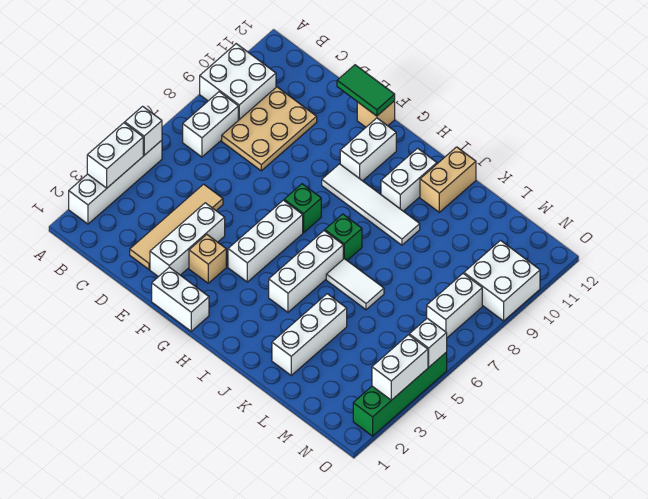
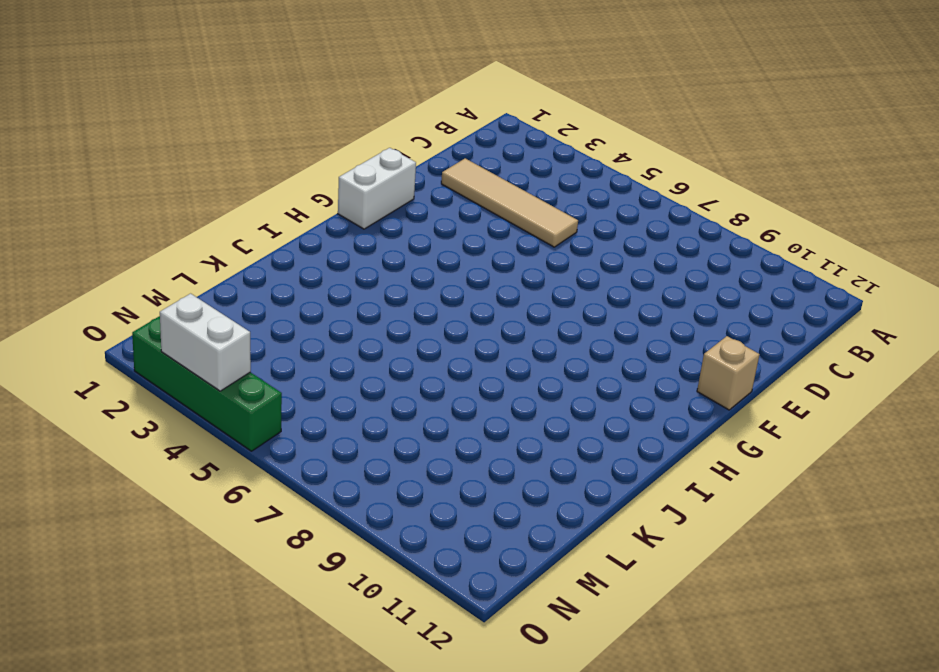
none -> white 1x4 brick [69,140,162,224]
none -> white 2x2 brick [200,44,276,120]
none -> white 1x2 brick [183,92,238,157]

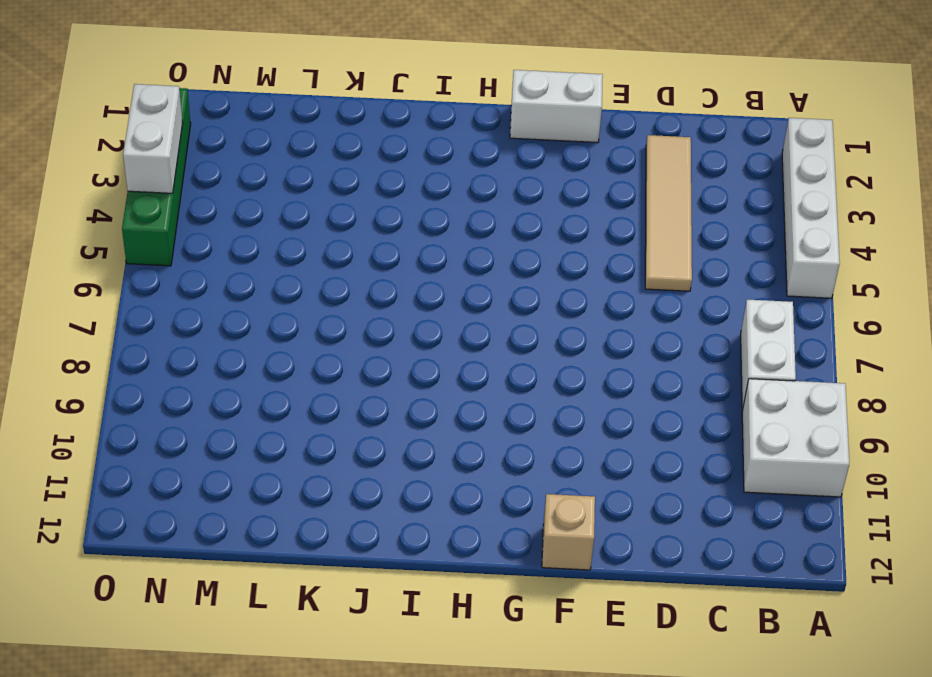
none -> tan 2x3 plate [222,87,317,171]
none -> white 1x3 brick [150,203,225,277]
none -> tan 1x1 brick [189,235,226,283]

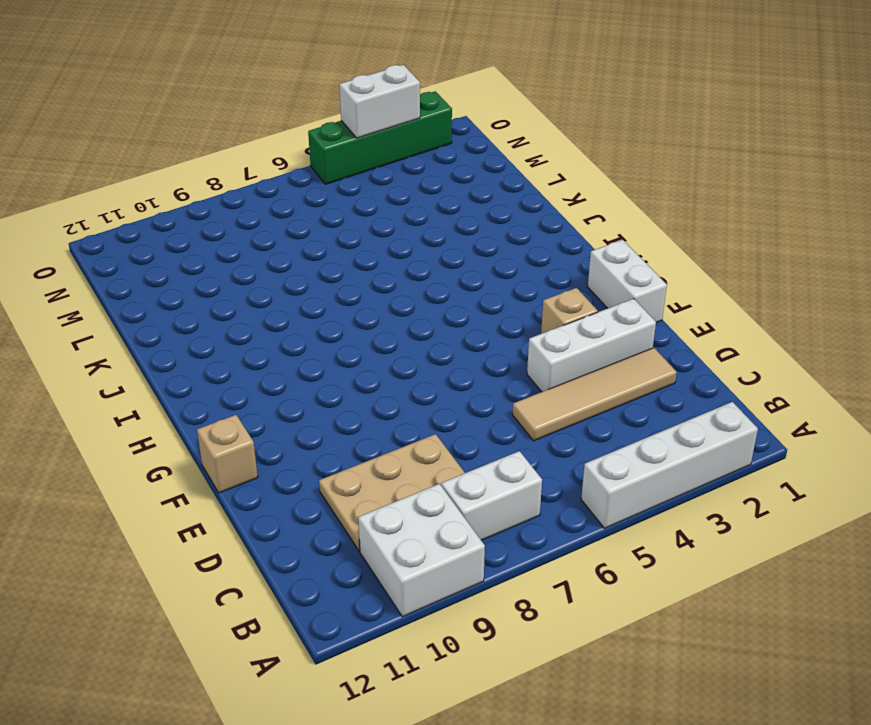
none -> white 1x3 brick [228,200,303,282]
none -> green 1x1 brick [284,184,321,233]
none -> white 1x4 tile [322,164,420,245]

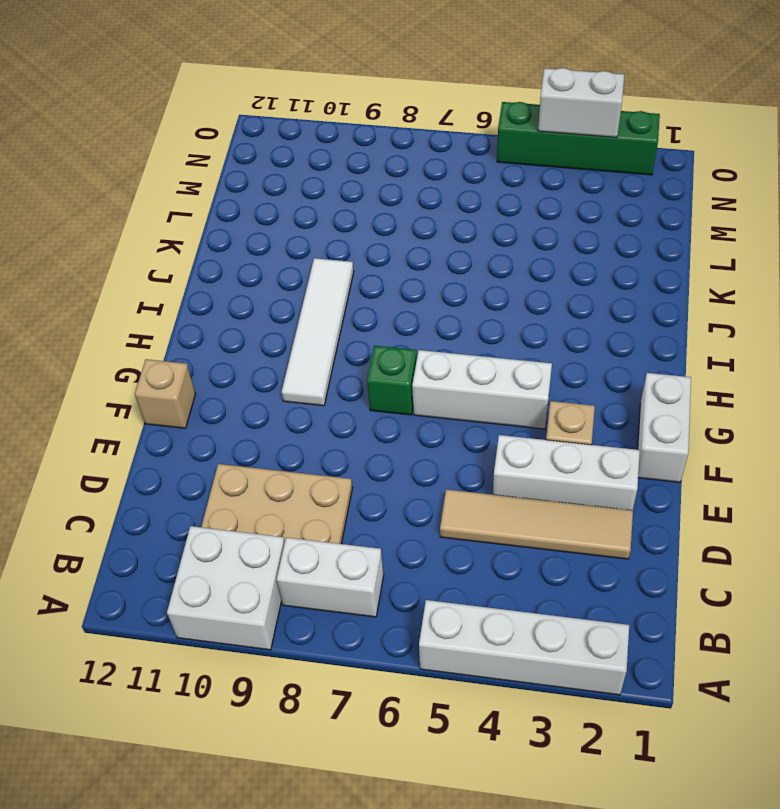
none -> white 1x2 brick [340,118,396,181]
none -> white 1x3 brick [269,231,343,312]
none -> green 1x1 brick [325,214,362,260]

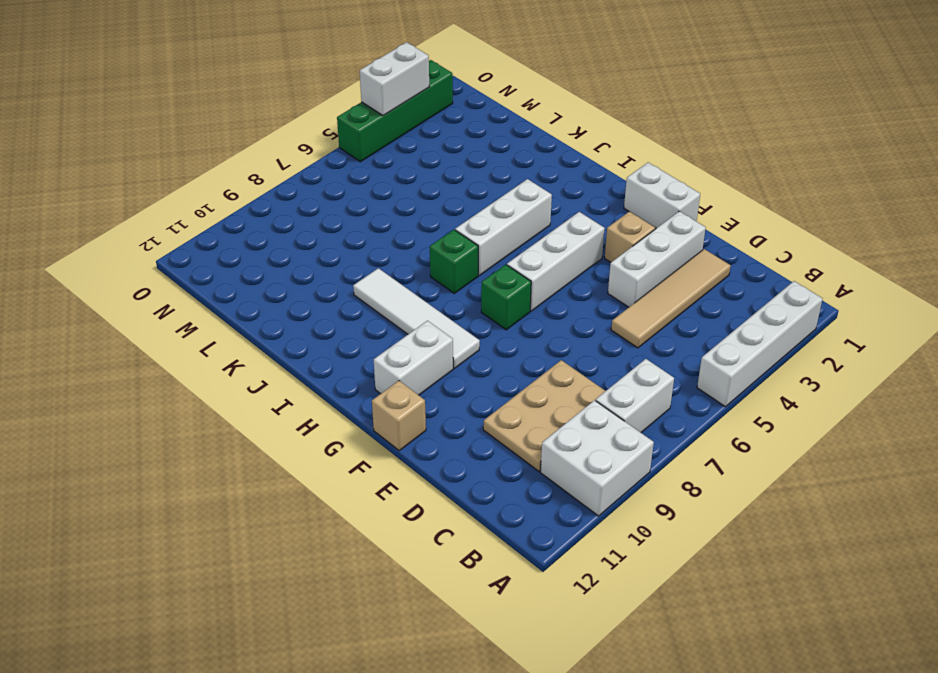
none -> white 1x2 brick [381,148,437,211]
none -> white 1x2 tile [326,259,384,310]
none -> tan 1x2 brick [420,147,476,212]

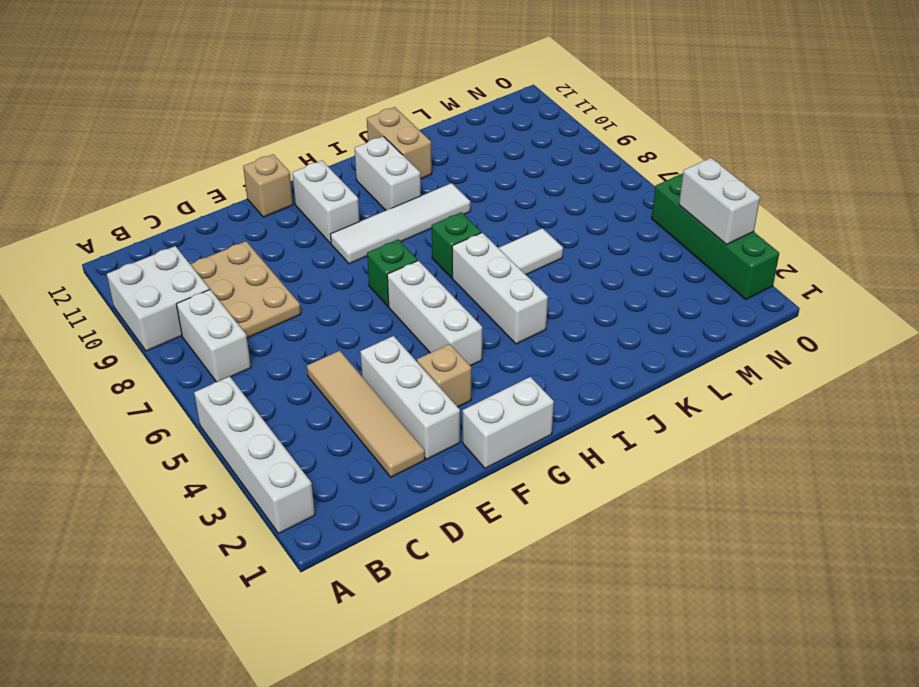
none -> white 1x3 brick [272,294,347,375]
none -> white 1x2 brick [427,274,482,338]
none -> white 2x2 brick [464,241,540,321]

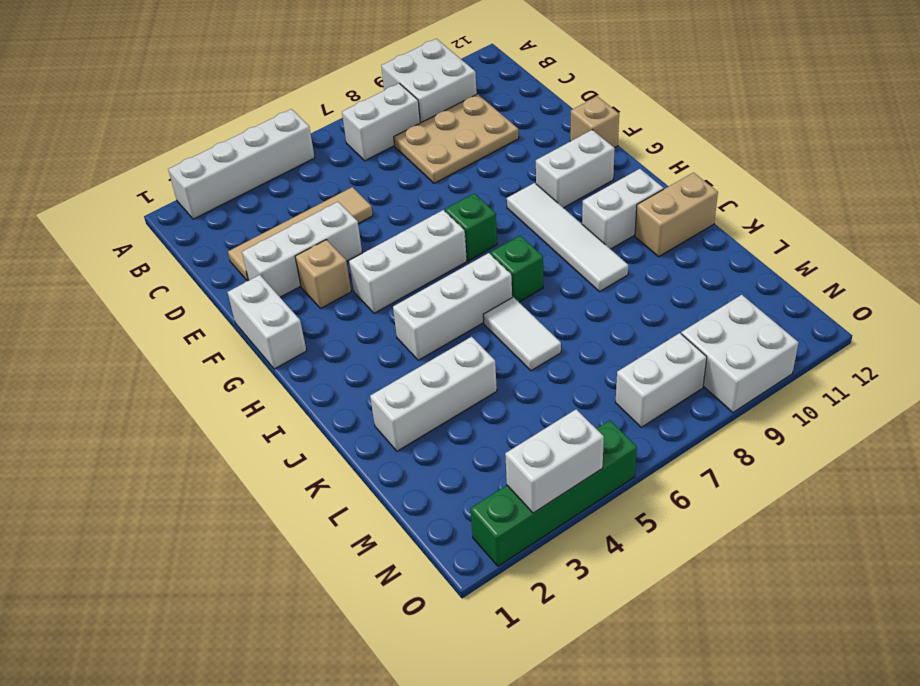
none -> white 1x2 brick [87,123,143,188]
none -> white 1x1 brick [125,106,162,155]
none -> green 1x2 tile [337,65,395,116]

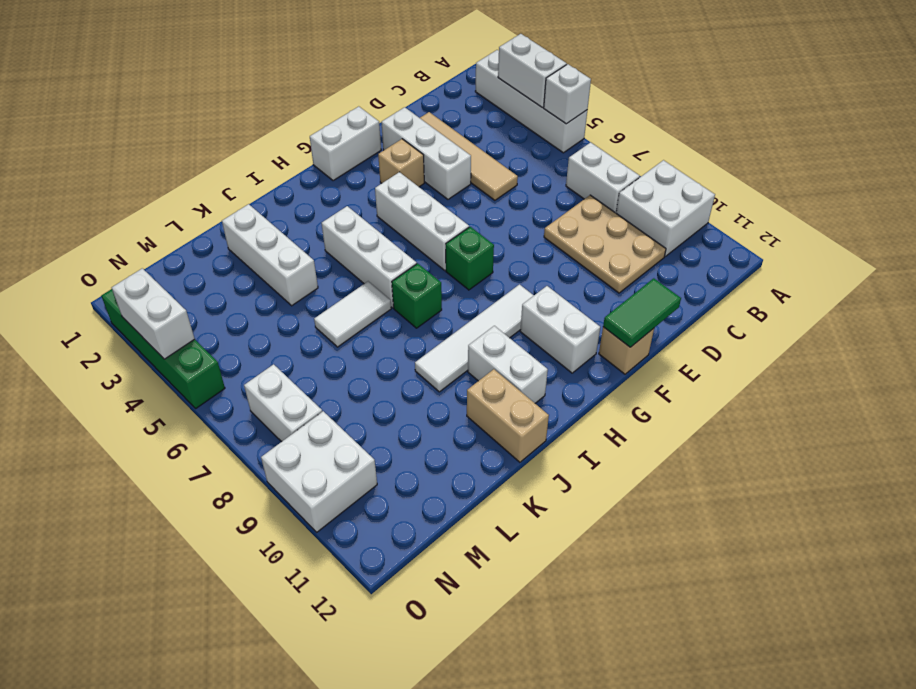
none -> white 1x1 brick [409,318,447,367]

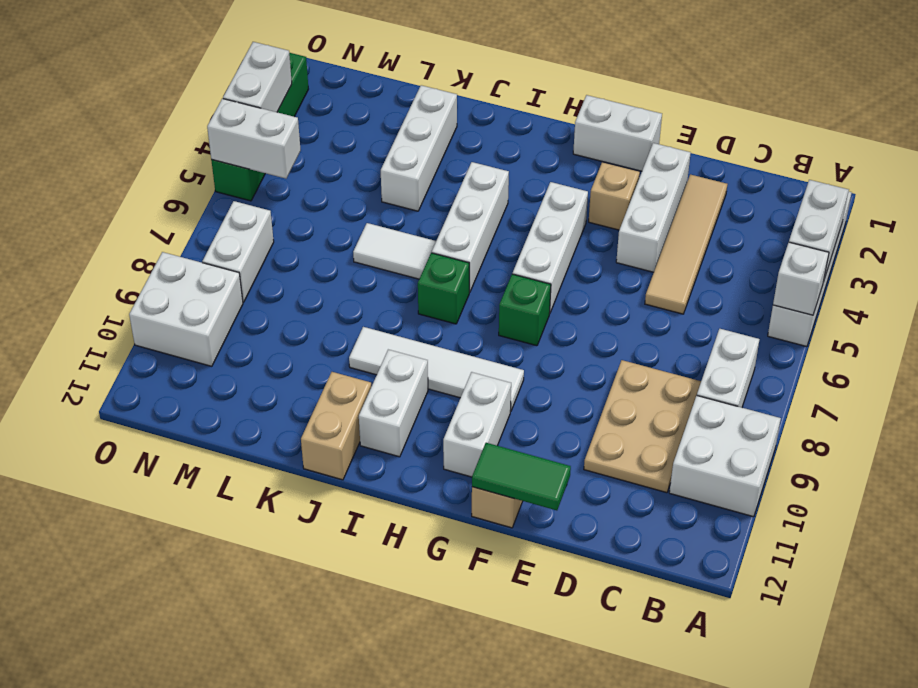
white 1x2 brick [207,99,301,179] -> white 1x1 brick [409,318,447,367]

